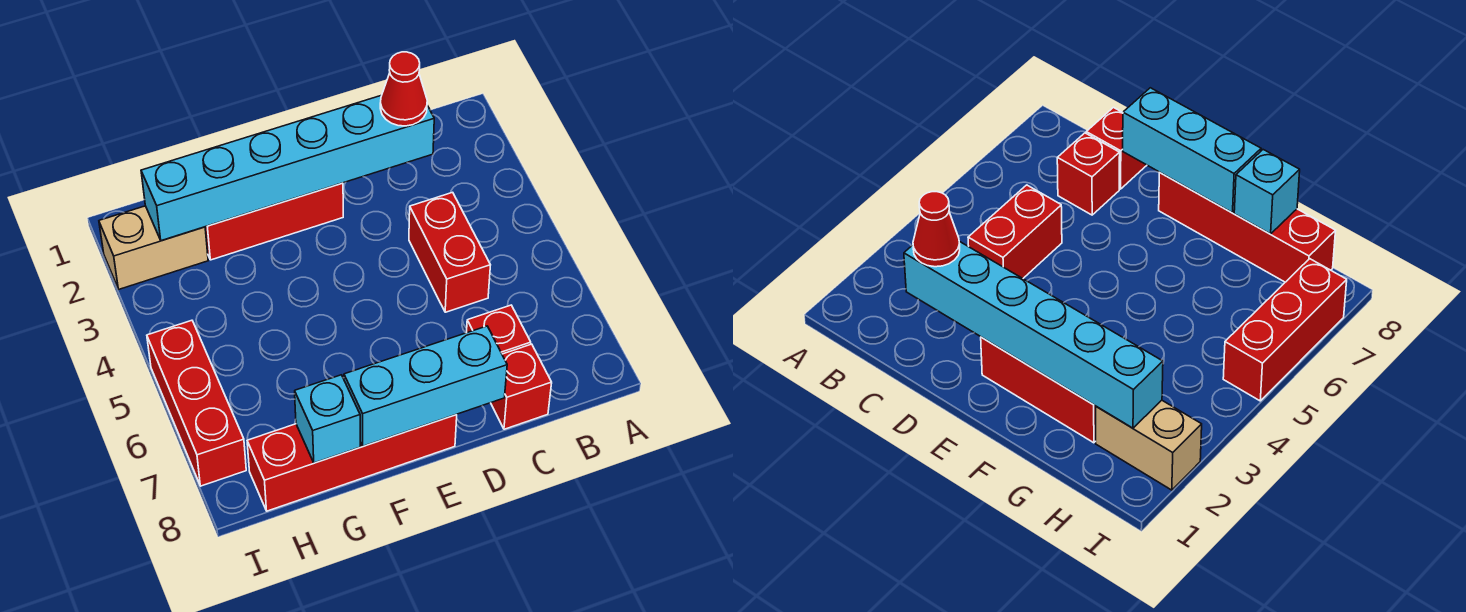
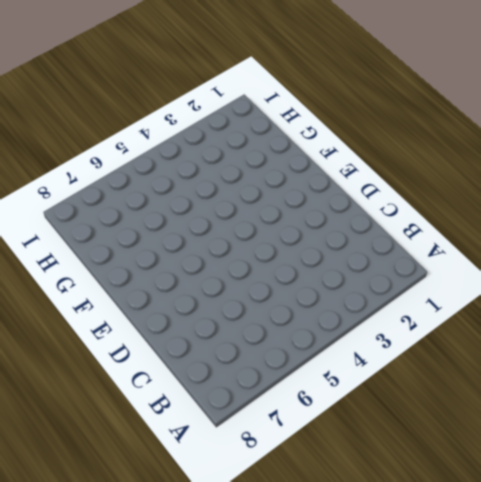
none -> red 1x2 brick [409,192,490,312]
none -> red 1x1 brick [467,305,531,354]

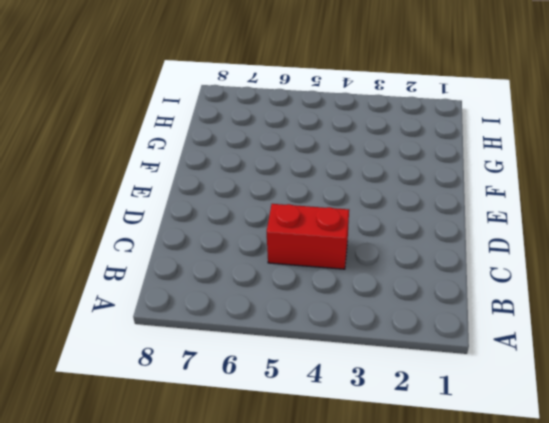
none -> red 1x1 brick [467,305,531,354]
none -> red 1x1 brick [491,344,552,429]

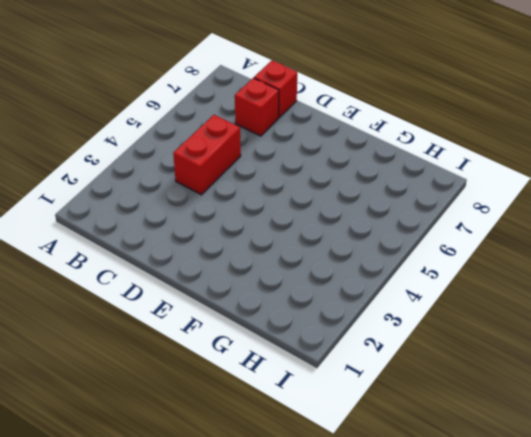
none -> red 1x3 brick [205,183,343,260]
none -> red 1x4 brick [247,415,457,511]

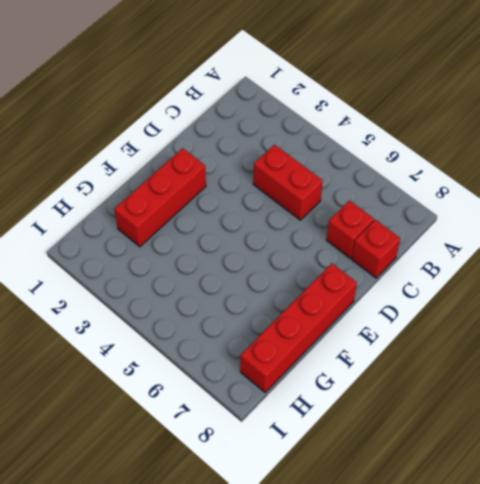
none -> tan 1x2 brick [99,206,208,289]
none -> red 1x3 brick [147,320,246,486]

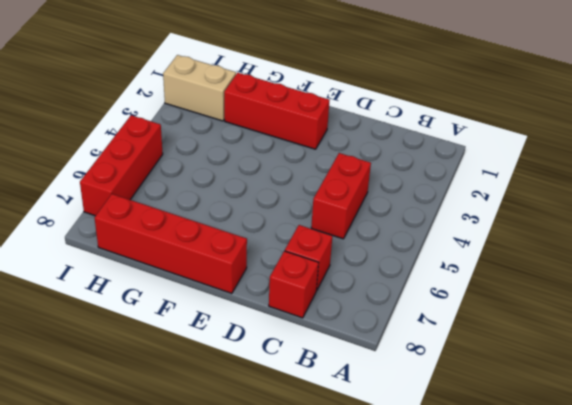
none -> cyan 1x6 brick [141,95,434,241]
none -> cyan 1x3 brick [344,326,507,446]

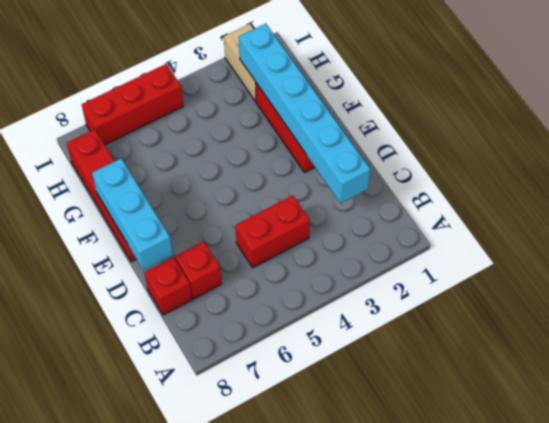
none -> cyan 1x1 brick [295,375,360,463]
none -> red 1x1 cone [380,52,427,126]

